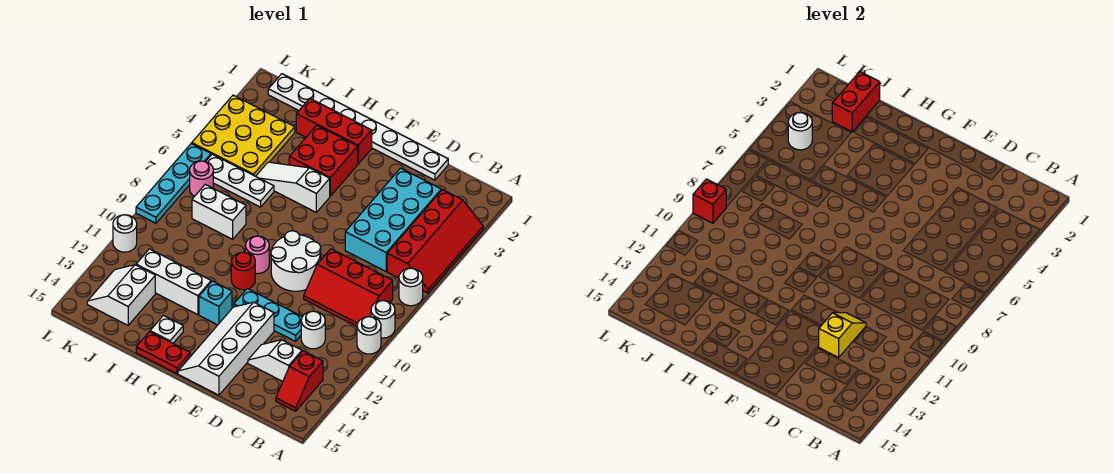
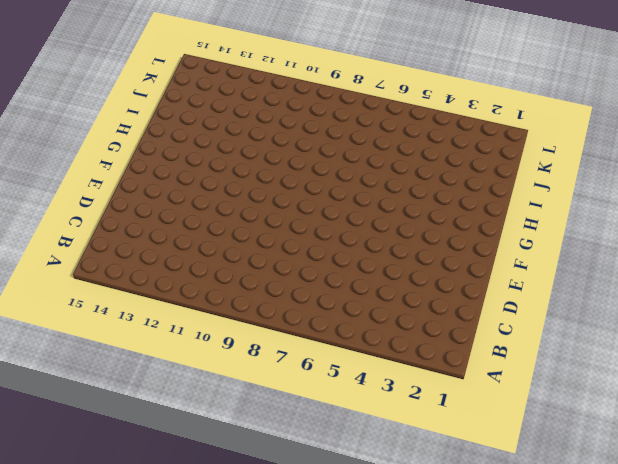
none -> red 2x4 slope [387,190,483,293]
none -> white 1x1 round brick [399,268,423,306]
none -> white 1x1 round brick [371,301,395,338]
none -> white 1x1 round brick [357,317,381,354]

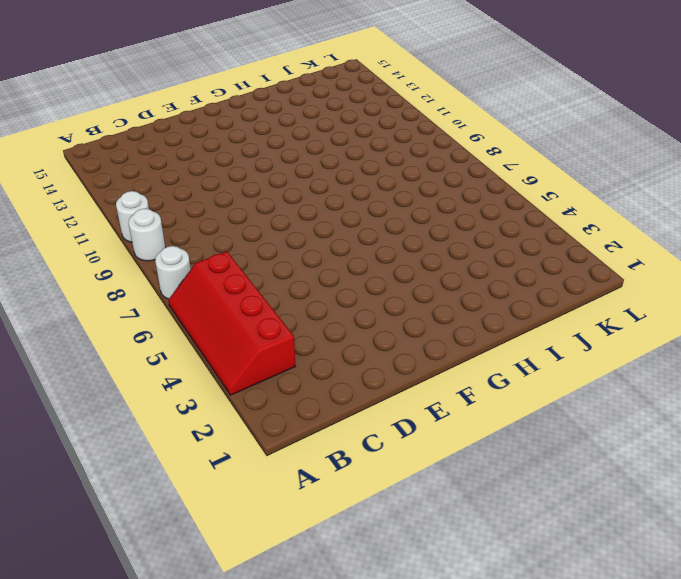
none -> red 2x3 slope [304,249,393,326]
none -> red 1x2 slope [276,351,323,411]
none -> cyan 2x4 brick [345,168,441,271]
none -> white 1x1 round brick [301,311,325,349]

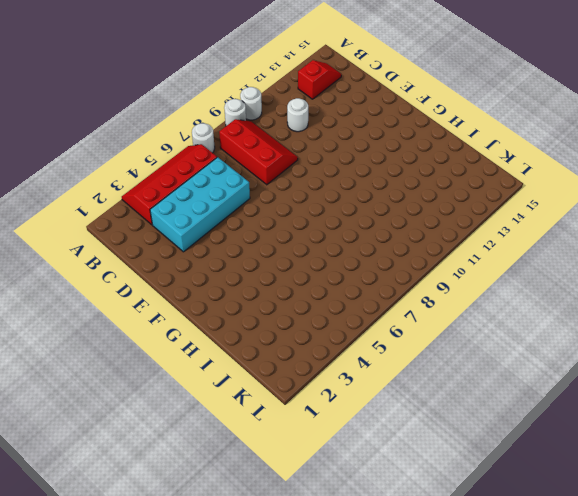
none -> white 1x2 slope [248,340,302,381]
none -> white 1x8 plate [268,74,448,180]
none -> cyan 1x3 plate [234,289,302,341]
none -> white 2x2 round brick [271,231,321,291]

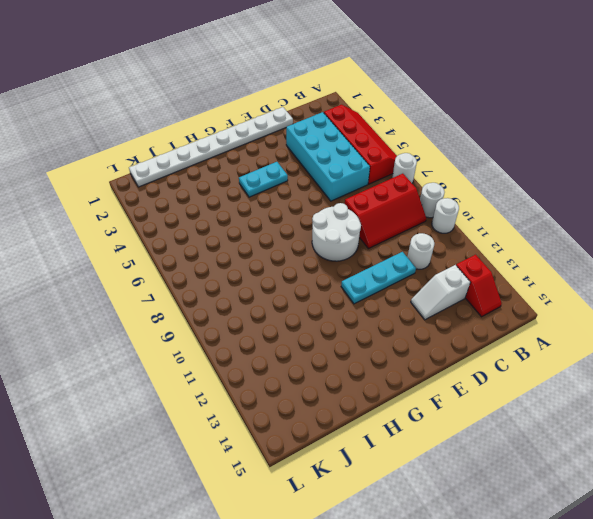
cyan 1x2 plate [239,162,288,197] -> red 2x2 brick [289,125,358,196]
none -> white 2x4 slope [178,302,274,395]
none -> red 1x3 brick [296,98,372,164]
none -> white 1x3 slope [256,162,330,212]
none -> pink 1x1 round brick [245,236,269,274]

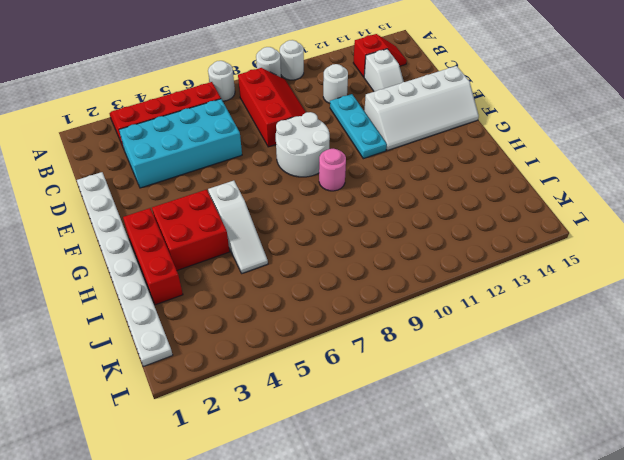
none -> red 1x1 round brick [231,252,255,290]
none -> cyan 1x1 brick [199,281,232,325]
none -> red 1x2 plate [136,332,190,374]
none -> white 1x3 brick [136,249,211,315]

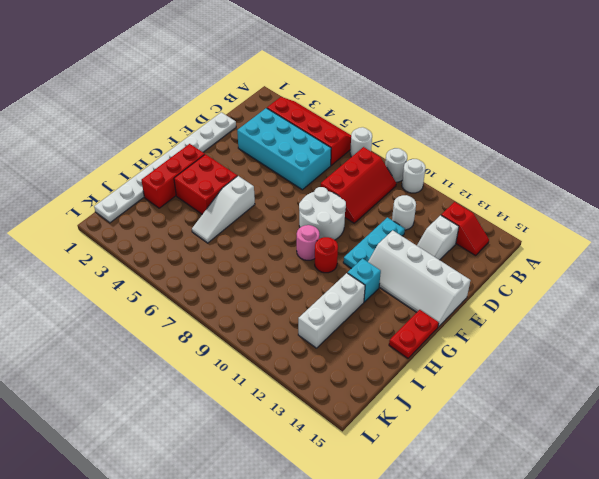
none -> white 1x1 plate [150,316,183,343]
none -> white 1x3 plate [206,154,274,207]
none -> white 1x2 brick [192,184,246,239]
none -> yellow 3x3 plate [192,95,295,176]

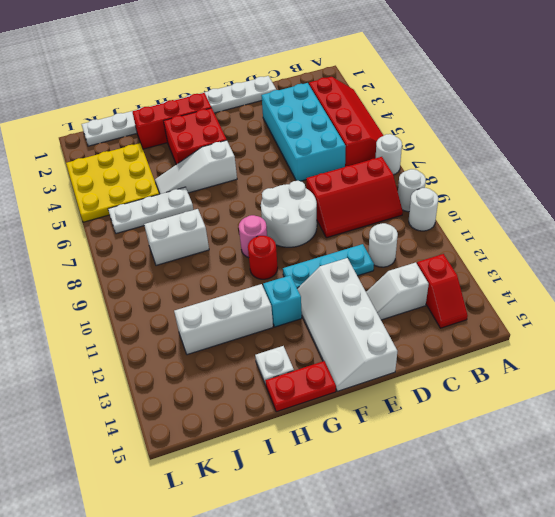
none -> white 2x2 slope [87,265,155,325]
none -> pink 1x1 round brick [190,161,213,197]
none -> cyan 1x4 plate [136,143,211,223]
none -> white 1x1 round brick [113,215,137,252]

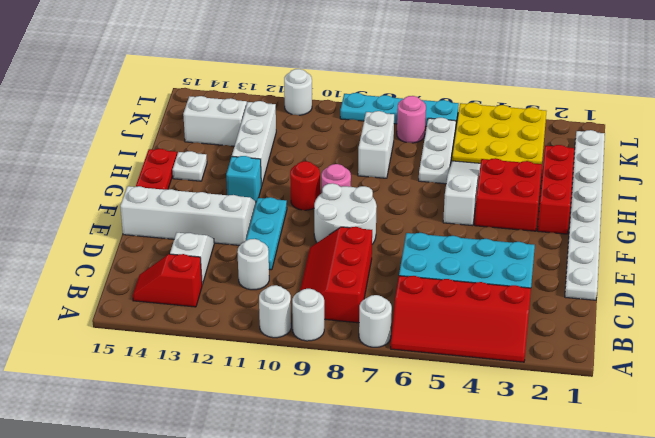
none -> yellow 1x2 slope [819,313,866,358]
none -> red 1x2 brick [832,72,880,132]
none -> white 1x1 round brick [788,112,812,150]
none -> red 1x1 brick [693,179,726,223]

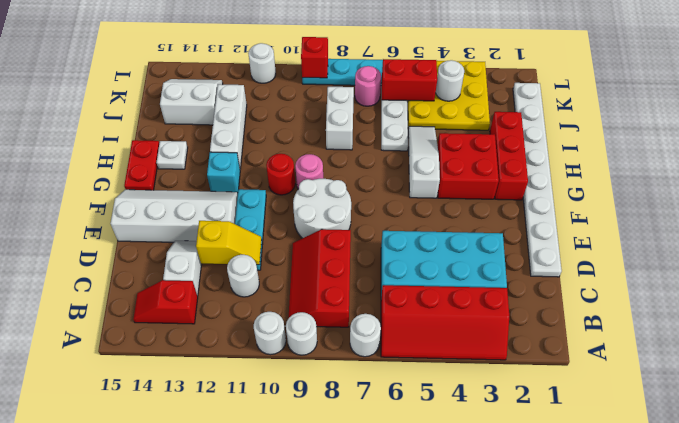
red 1x2 brick [382,59,437,101] -> red 1x2 brick moved to [832,72,880,132]

